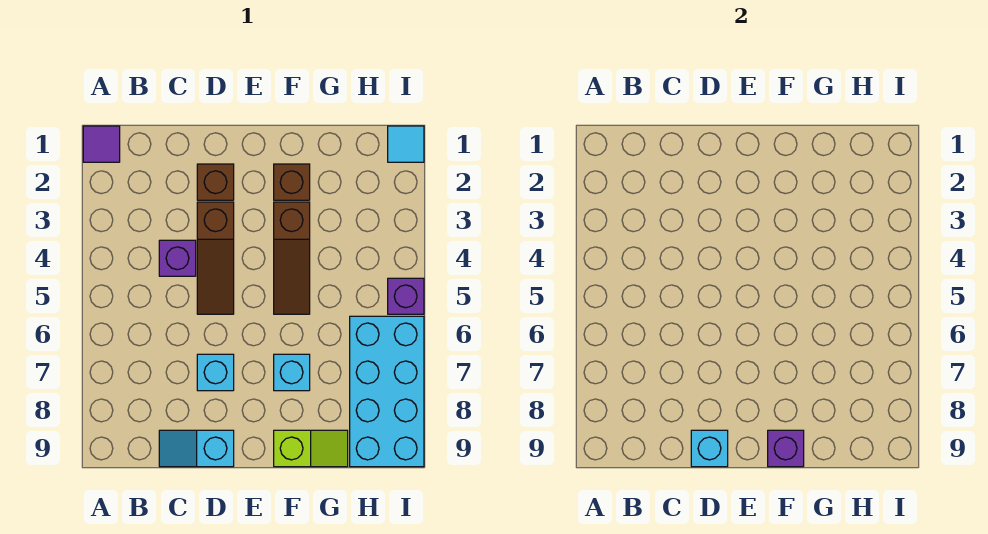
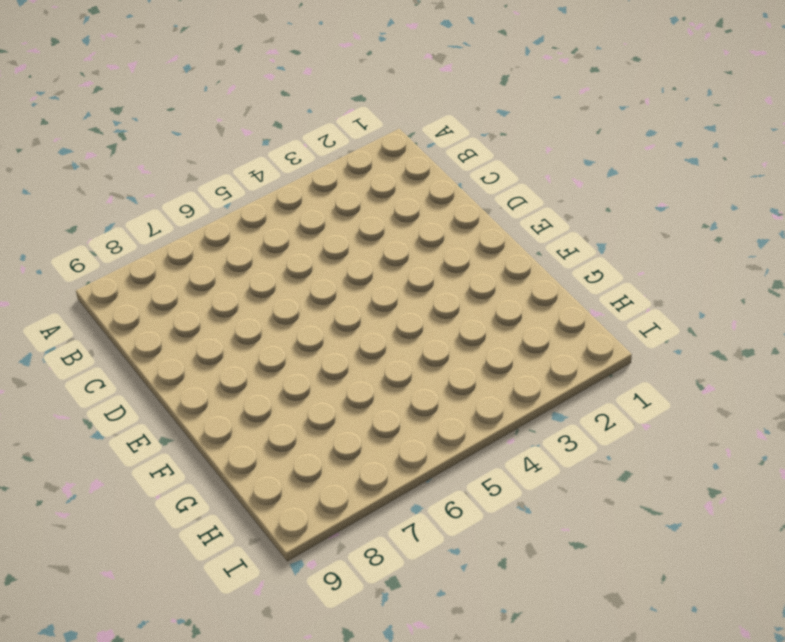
none -> purple 1x1 tile [83,126,120,162]
none -> purple 1x1 brick [159,240,196,276]
none -> cyan 1x2 slope [159,430,234,467]

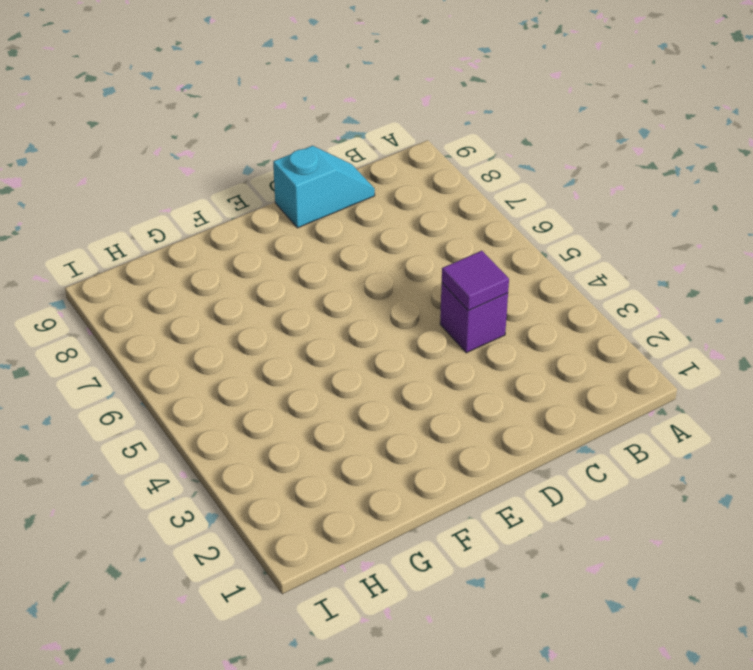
purple 1x1 tile [442,251,509,310] -> purple 1x1 tile moved to [83,126,120,162]
none -> brown 1x1 brick [197,164,234,200]
none -> brown 1x3 slope [197,202,234,314]
none -> cyan 1x1 brick [197,354,234,391]

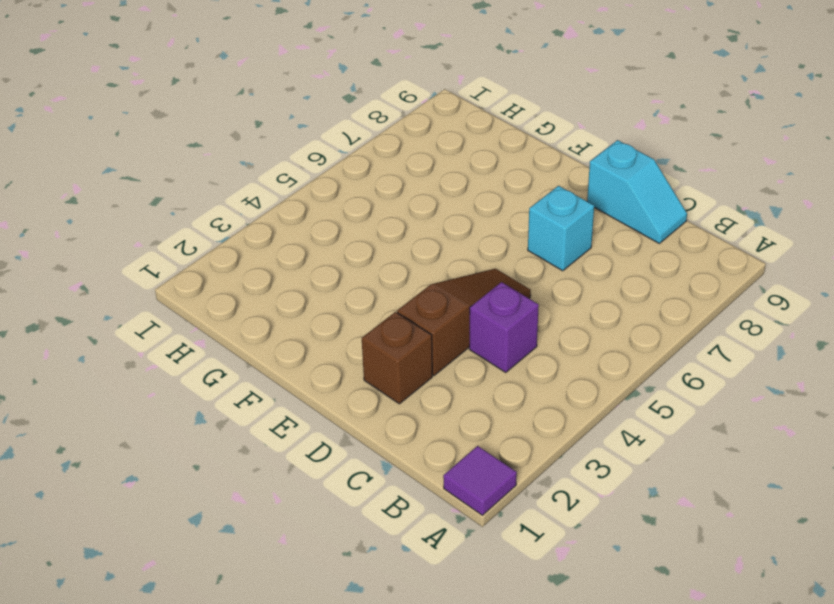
none -> brown 1x1 brick [274,164,310,200]
none -> brown 1x3 slope [274,202,310,314]
none -> cyan 1x1 brick [274,354,310,391]

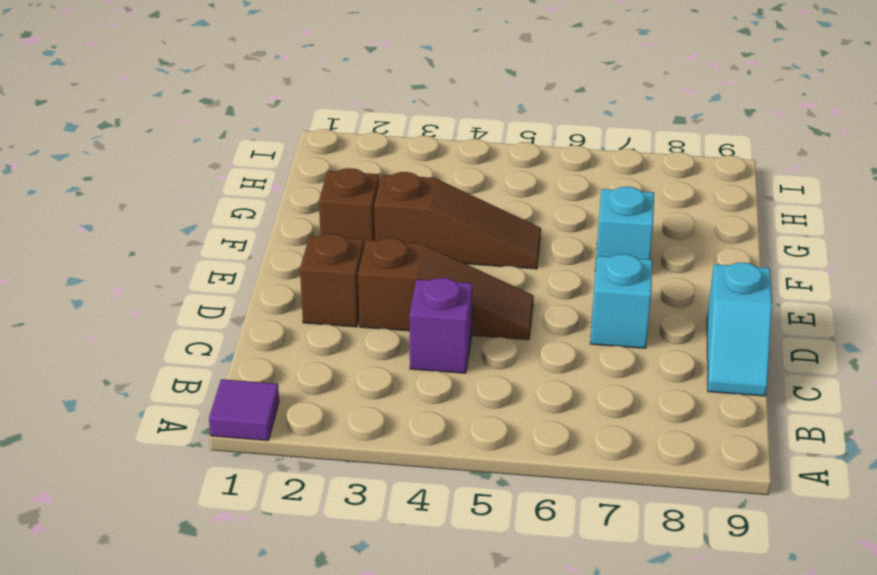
none -> lime 1x2 slope [274,430,348,467]
none -> cyan 2x4 brick [350,316,424,467]
none -> cyan 1x1 tile [388,126,424,162]

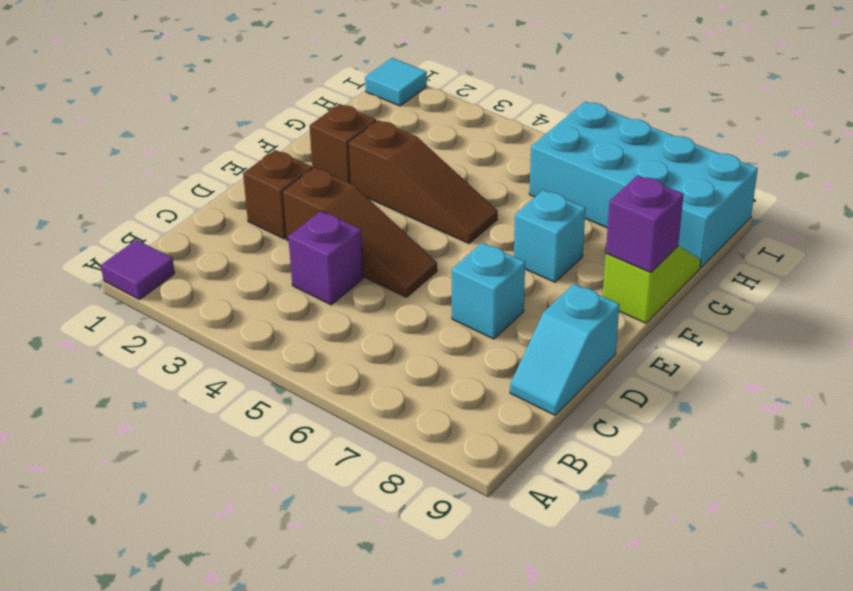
none -> purple 1x1 brick [388,278,424,314]
none -> cyan 1x1 brick [691,430,728,467]

